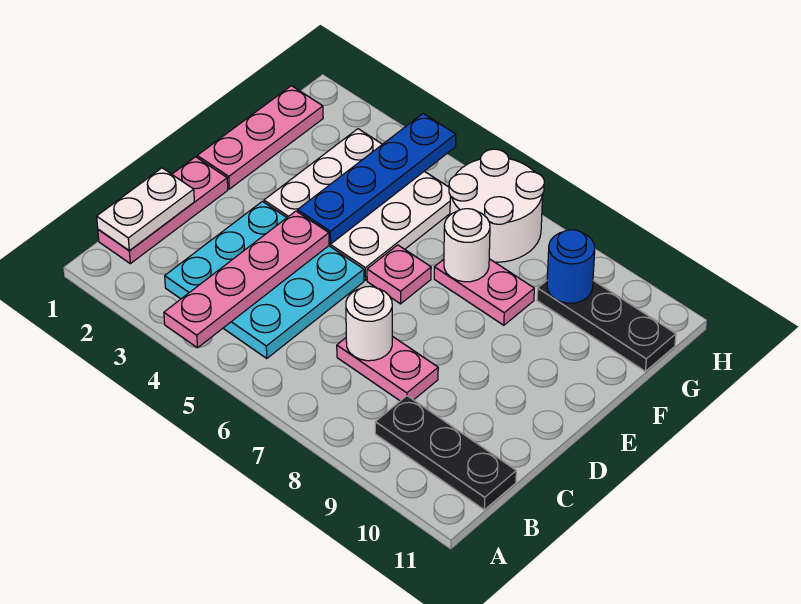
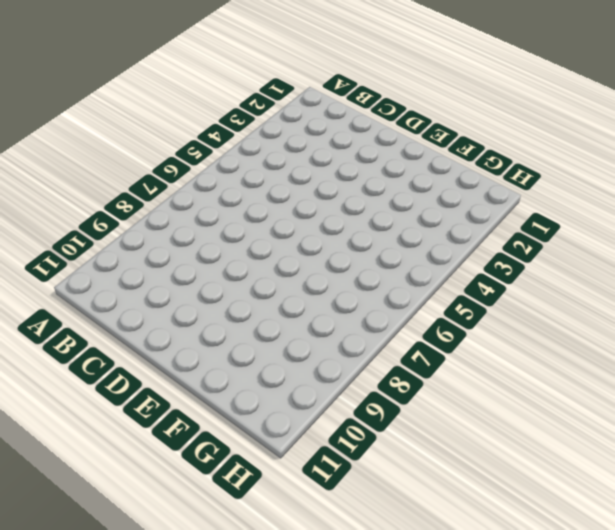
none -> pink 1x3 plate [98,157,228,264]
none -> cyan 3x3 plate [165,201,364,358]
none -> black 1x3 plate [375,396,516,510]

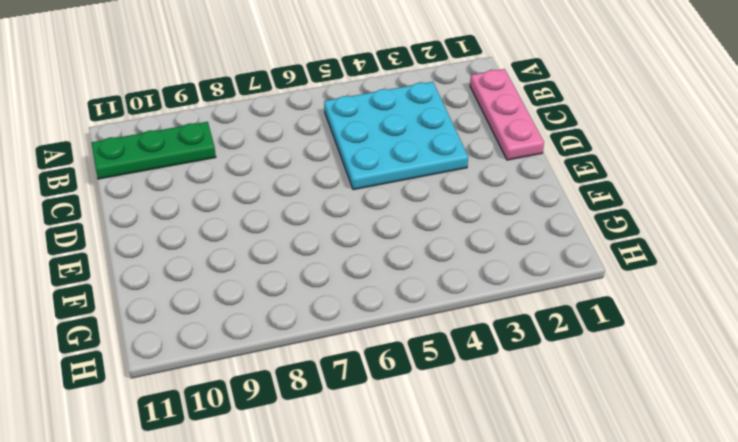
green 1x3 plate [91,122,216,179] -> black 1x3 plate [375,396,516,510]
none -> pink 1x2 plate [337,336,438,401]
none -> pink 1x3 plate [197,86,323,189]
none -> white 3x3 plate [264,129,450,280]

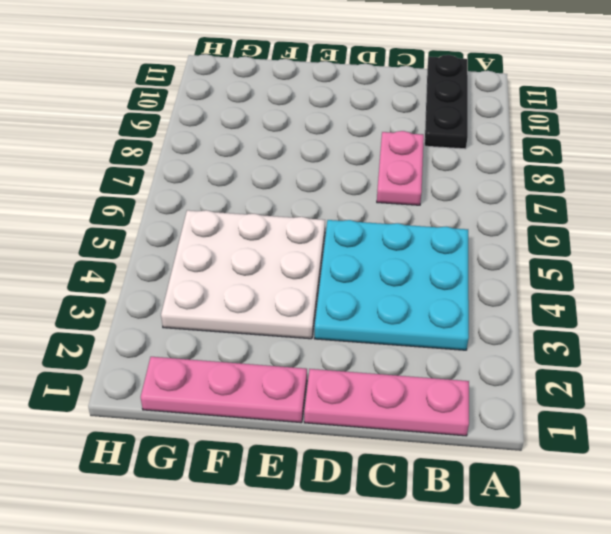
none -> pink 1x1 plate [367,245,431,304]
none -> pink 1x2 plate [434,259,534,325]
none -> white 2x2 round brick [449,149,544,262]

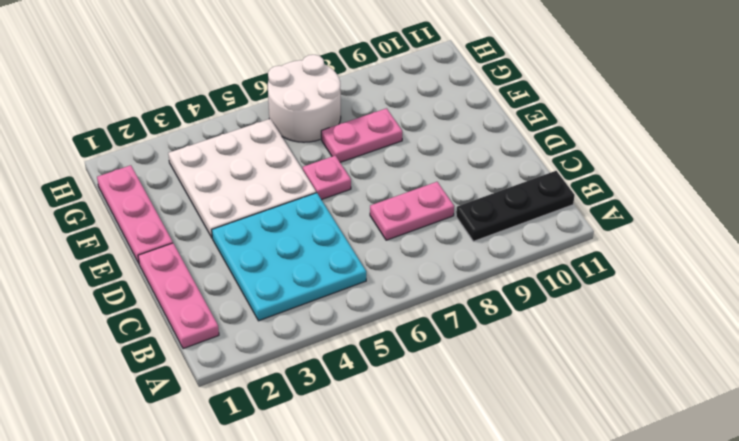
none -> black 1x3 plate [537,280,676,371]
none -> pink 1x4 plate [164,211,329,348]
none -> white 1x2 plate [97,168,194,250]

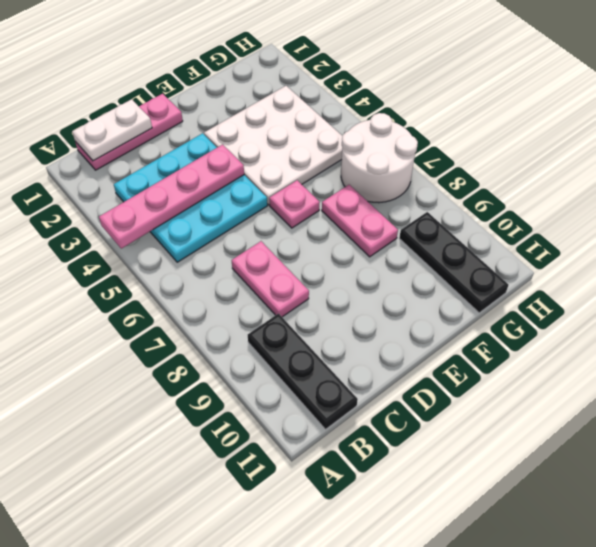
none -> pink 1x3 plate [197,86,323,189]
none -> white 1x1 round brick [346,286,392,361]
none -> blue 1x4 plate [298,114,456,244]

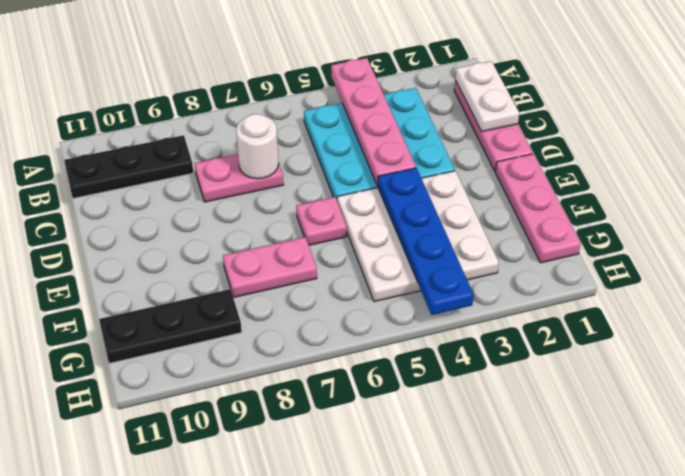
none -> white 2x2 round brick [449,149,544,262]
none -> white 1x1 round brick [444,209,490,282]
none -> blue 1x1 round brick [547,230,595,303]

